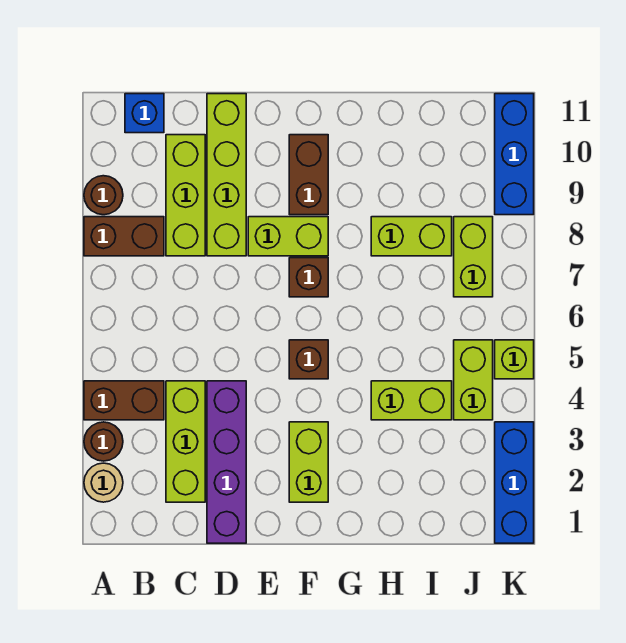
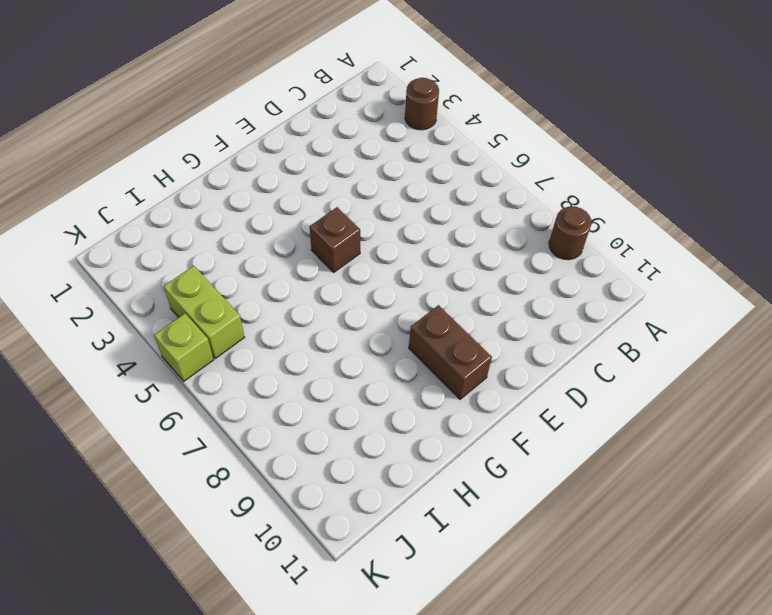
none -> tan 1x1 round brick [84,463,123,502]
none -> brown 1x2 brick [84,381,164,420]
none -> brown 1x2 brick [84,217,164,256]

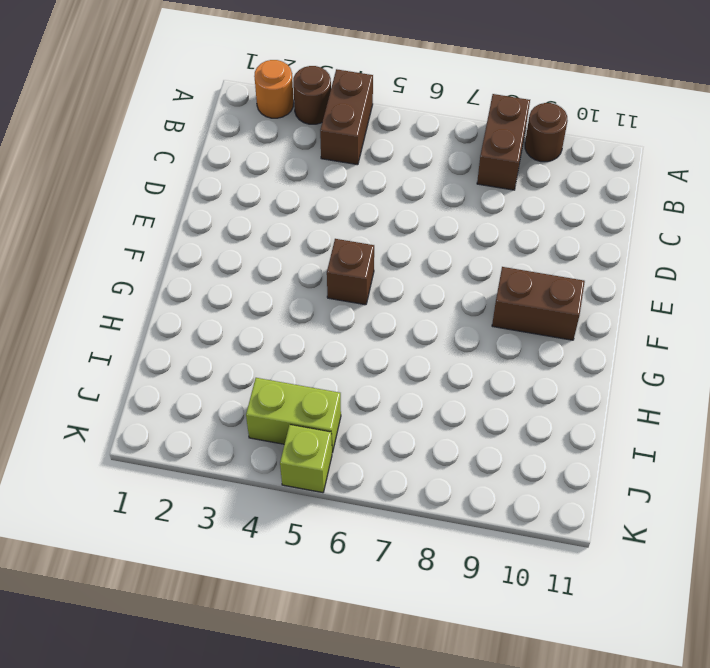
orange 1x1 round brick [254,60,294,118] -> tan 1x1 round brick [84,463,123,502]
none -> blue 1x1 brick [125,94,164,133]
none -> lime 1x3 brick [166,381,205,502]
none -> lime 1x3 brick [166,135,205,256]

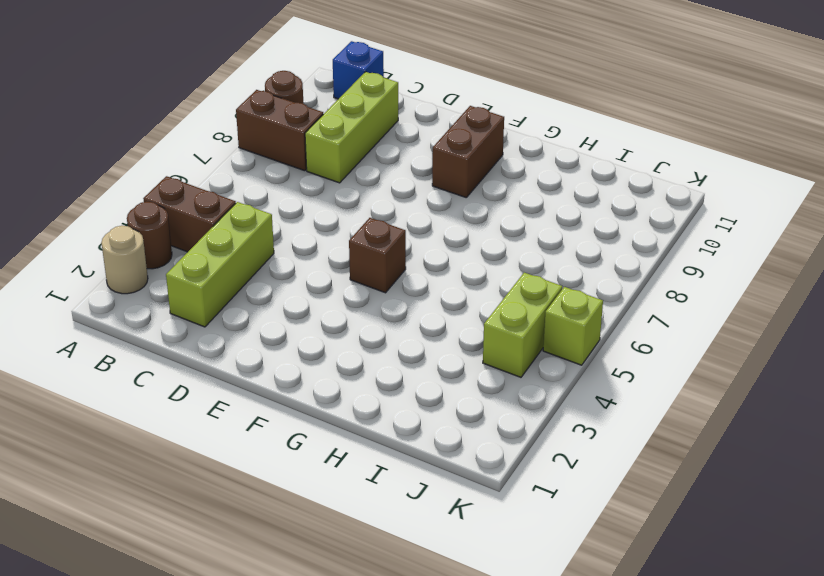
none -> purple 1x4 brick [207,381,246,543]
none -> lime 1x4 brick [207,94,246,256]
none -> lime 1x2 brick [248,217,328,256]

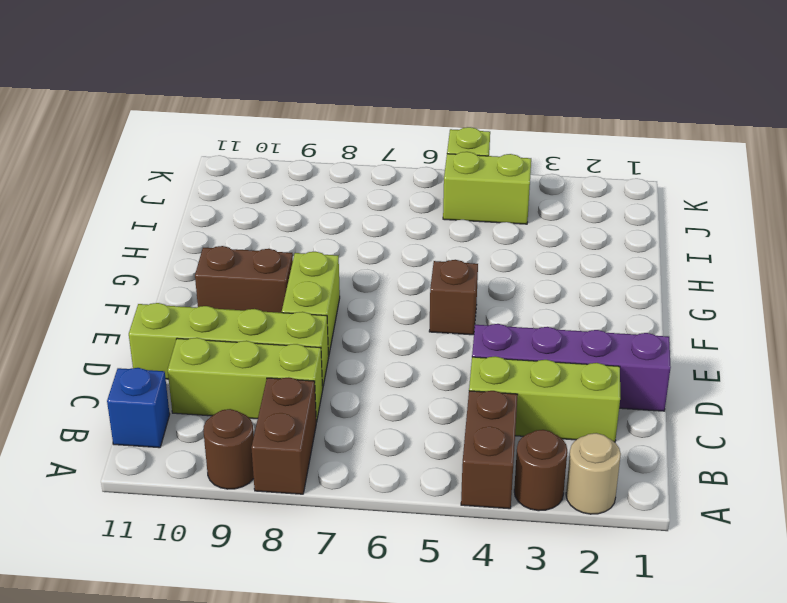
none -> lime 1x2 brick [289,422,328,502]
none -> brown 1x1 brick [289,258,328,297]
none -> lime 1x2 brick [371,381,452,420]

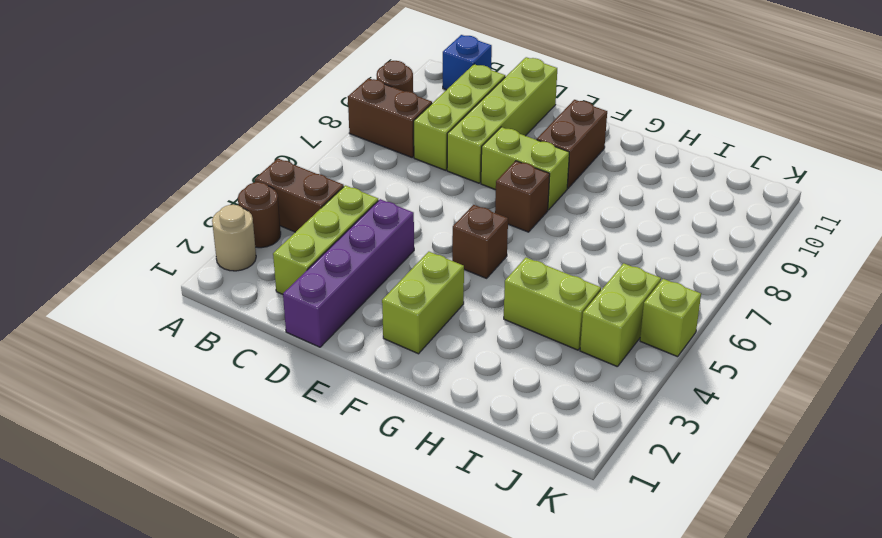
none -> lime 1x2 brick [371,217,452,256]
none -> lime 1x2 brick [454,217,493,297]
none -> blue 1x3 brick [495,422,534,543]

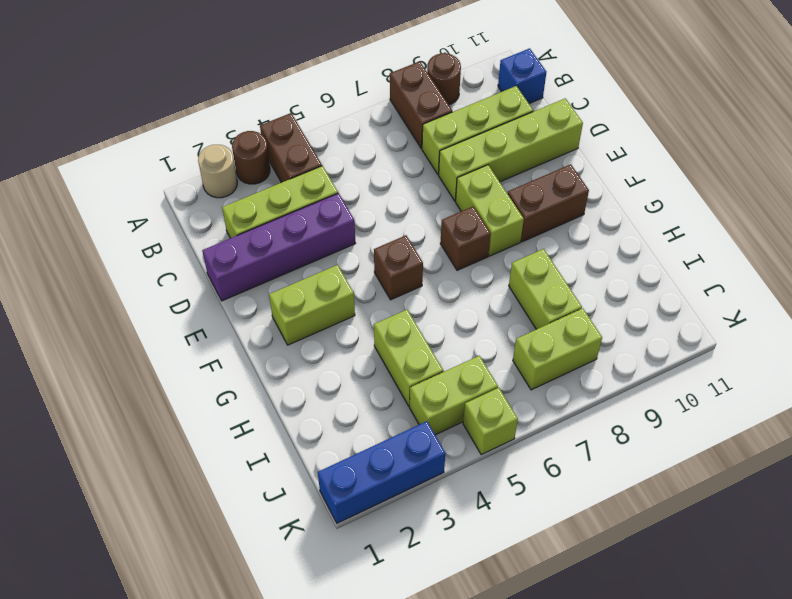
none -> blue 1x3 brick [495,94,534,215]

